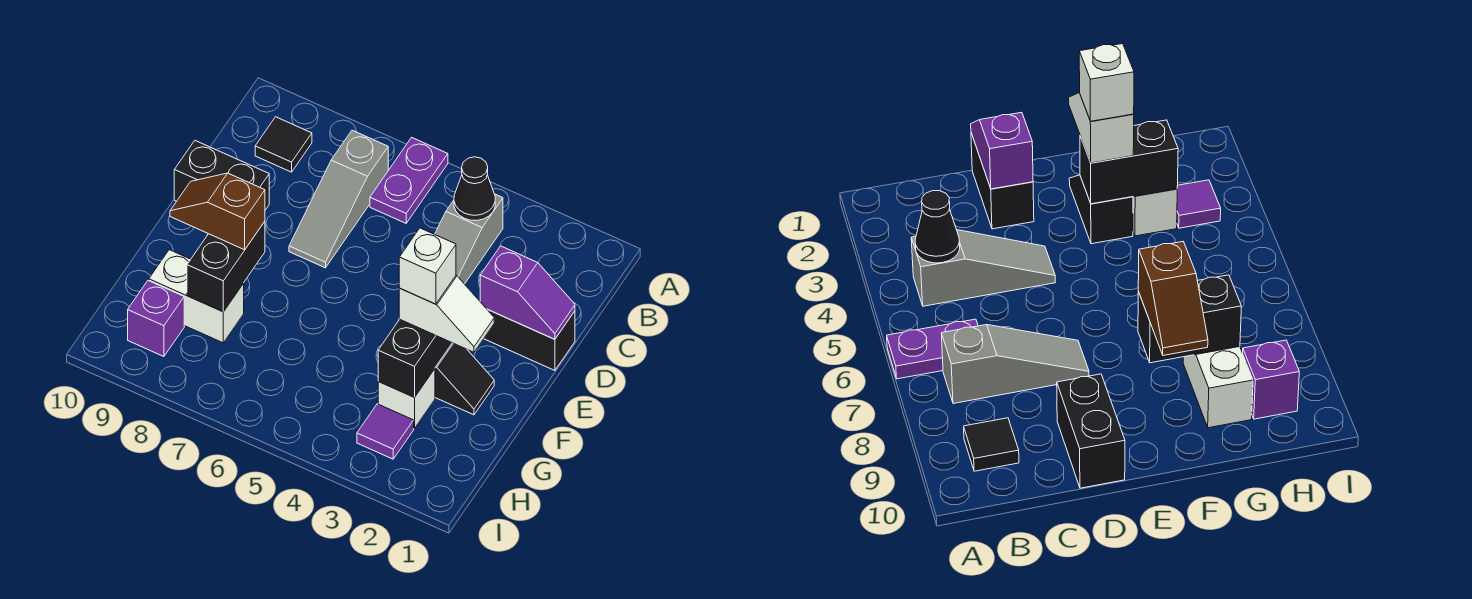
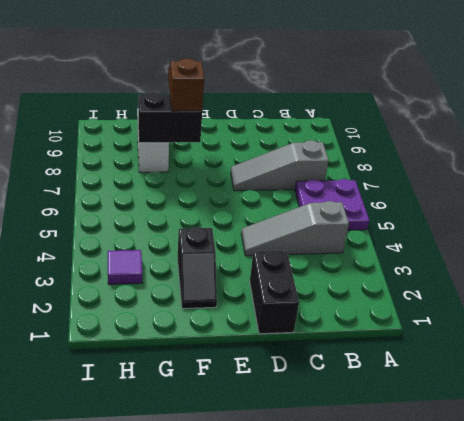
purple 2x2 plate [295,179,369,230] -> purple 1x2 plate [370,137,448,223]
none -> black 1x1 tile [255,117,312,172]
none -> black 1x2 brick [174,141,269,210]
none -> white 1x1 brick [378,369,435,428]

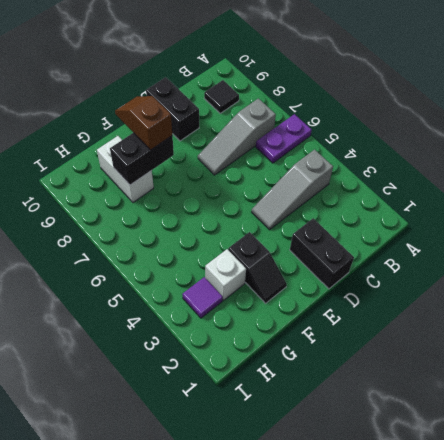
none -> purple 1x1 brick [128,281,184,357]
none -> black 1x1 cone [454,157,495,220]
none -> purple 1x2 slope [480,246,575,339]

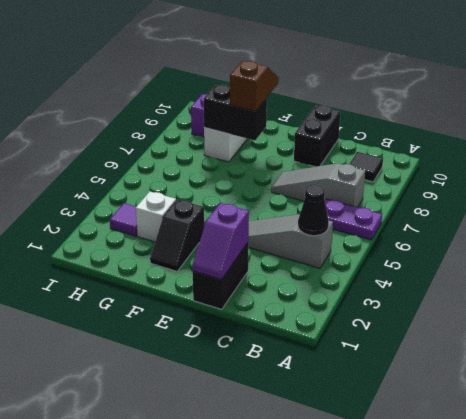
none -> black 1x2 brick [378,319,452,397]
none -> white 1x2 slope [399,275,494,352]
none -> white 1x1 brick [399,228,456,304]

